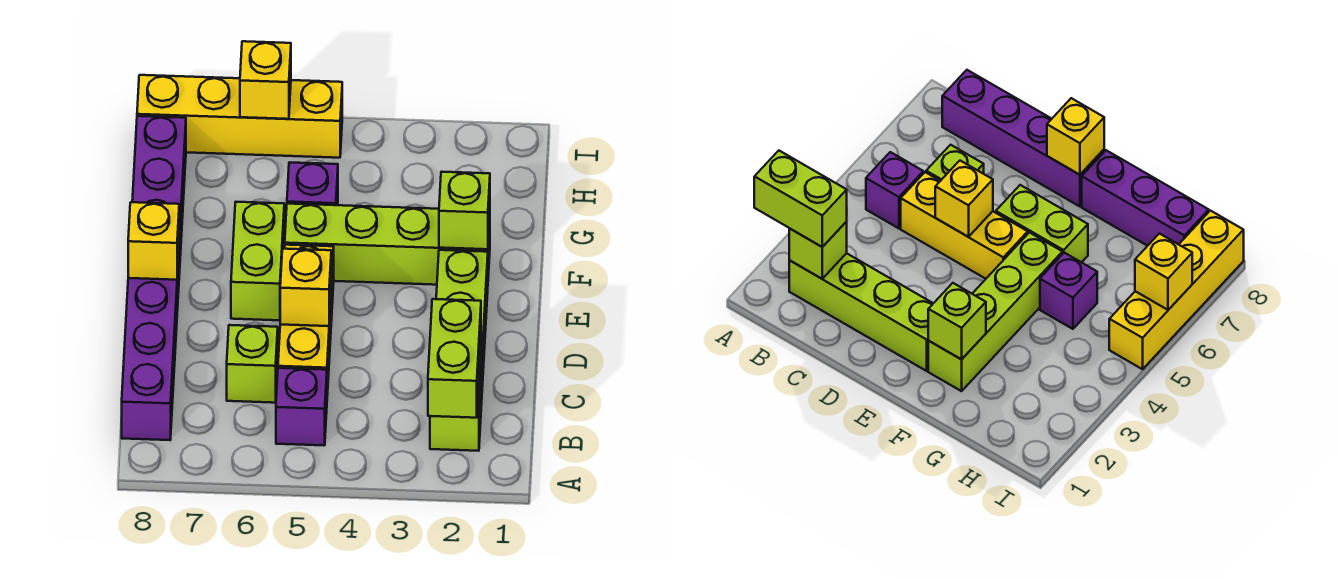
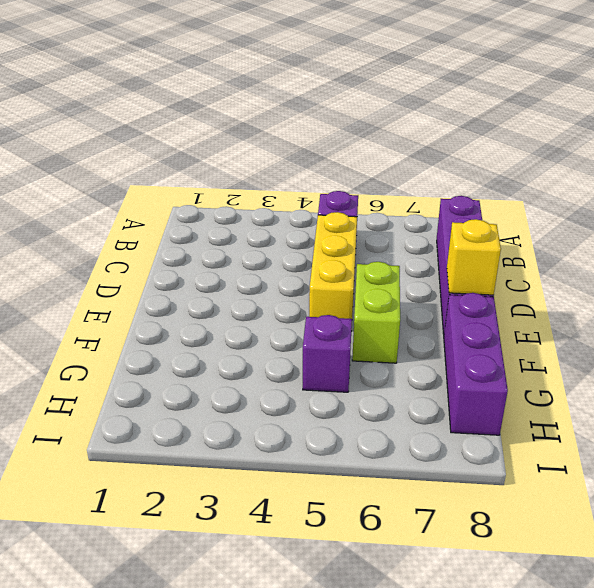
none -> lime 1x4 brick [430,250,488,451]
none -> lime 1x1 brick [227,325,278,403]
none -> lime 1x4 brick [285,204,490,285]

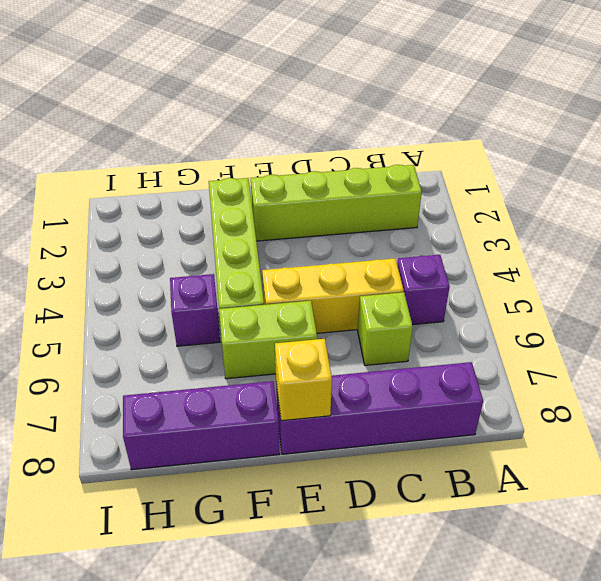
none -> yellow 1x4 brick [137,75,342,158]
none -> lime 1x1 brick [789,222,847,279]
none -> yellow 1x1 brick [280,249,331,326]

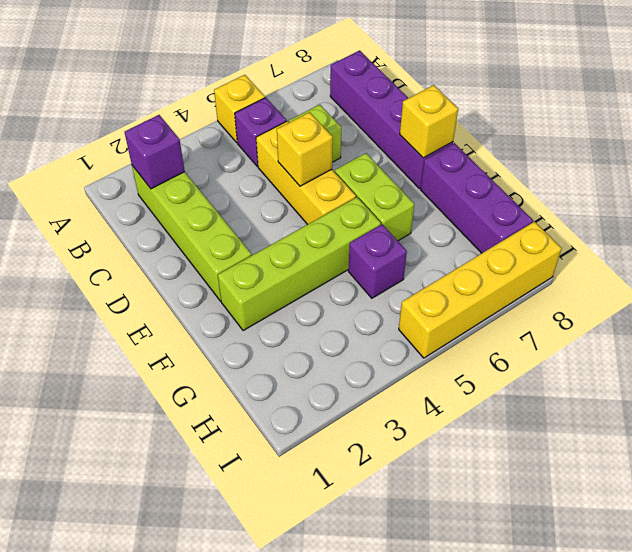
yellow 1x1 brick [214,75,265,142] -> yellow 1x1 brick moved to [240,41,291,119]
purple 1x1 brick [125,115,185,189] -> lime 1x1 brick [789,222,847,279]
none -> lime 1x1 brick [439,172,490,249]
none -> lime 1x2 brick [428,299,481,418]

